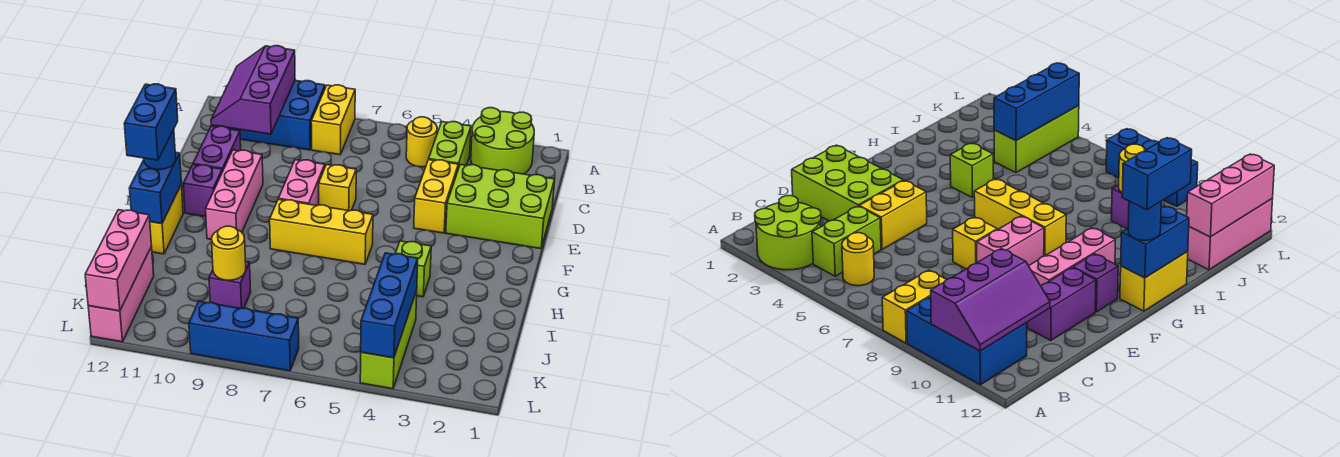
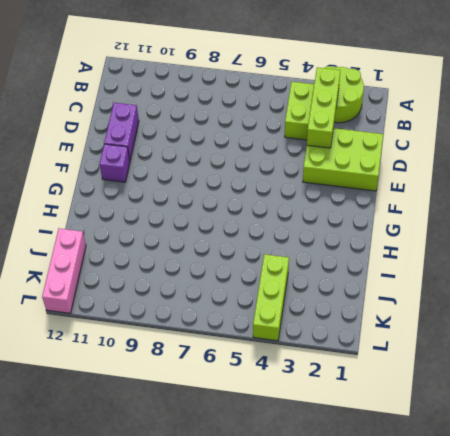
lime 1x3 brick [307,67,340,148] -> none
none -> yellow 1x2 brick [311,85,355,155]
none -> blue 2x3 brick [228,81,325,150]
none -> yellow 1x1 round brick [406,117,437,167]

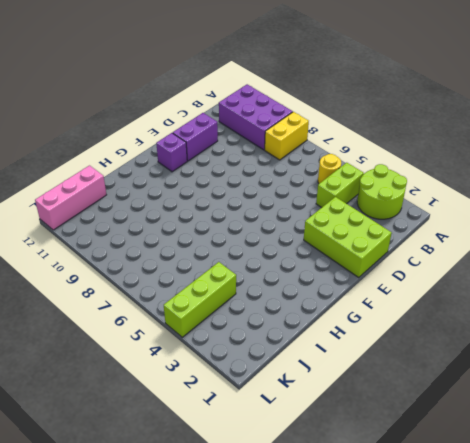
purple 2x3 brick [219,84,293,150] -> blue 2x3 brick [228,81,325,150]
none -> yellow 1x2 brick [414,160,458,233]
none -> yellow 1x1 brick [319,165,356,211]
none -> pink 1x2 brick [278,160,325,206]

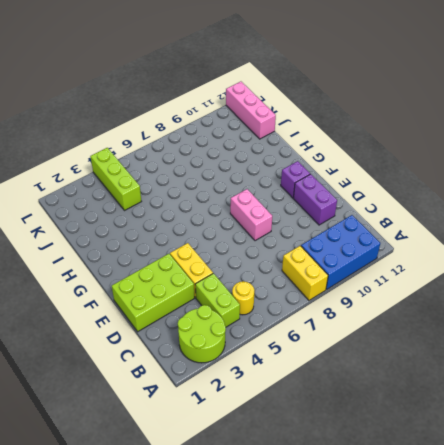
none -> yellow 1x1 brick [319,165,356,211]
none -> pink 1x3 brick [206,150,263,239]
none -> yellow 1x3 brick [270,199,373,264]

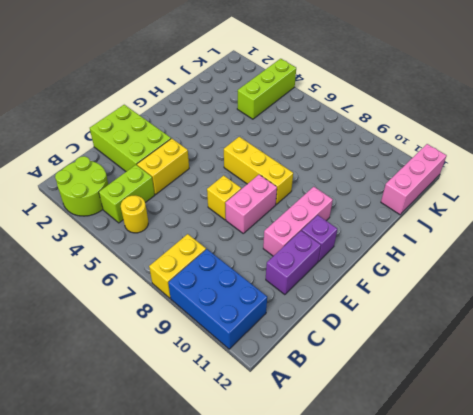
none -> yellow 1x2 brick [150,185,183,254]
none -> lime 1x1 brick [395,241,431,297]
none -> purple 1x1 brick [209,261,251,308]

